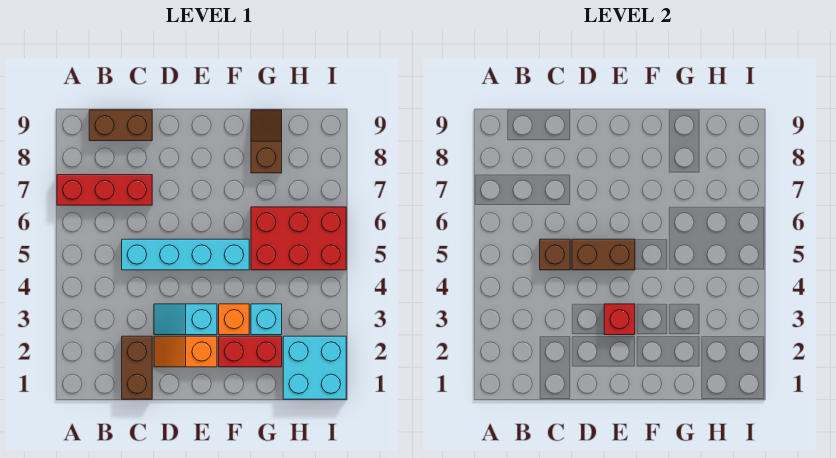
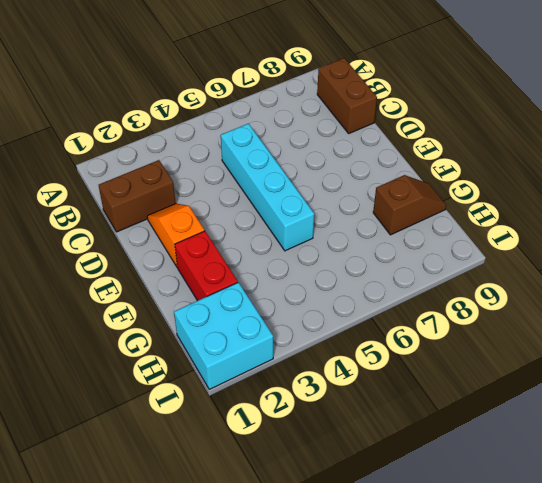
none -> red 1x3 brick [57,175,152,205]
none -> cyan 1x2 slope [154,304,217,335]
none -> orange 1x1 brick [219,304,249,335]

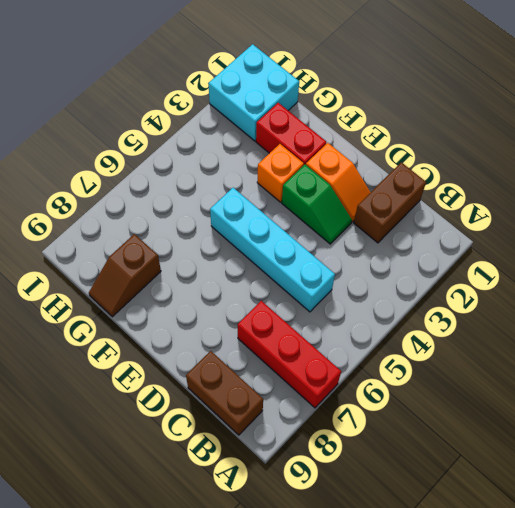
green 1x2 slope [282,165,352,244] -> cyan 1x2 slope [154,304,217,335]
none -> cyan 1x1 brick [251,304,282,335]
none -> red 2x3 brick [251,207,346,270]
none -> brown 1x1 brick [540,239,570,270]

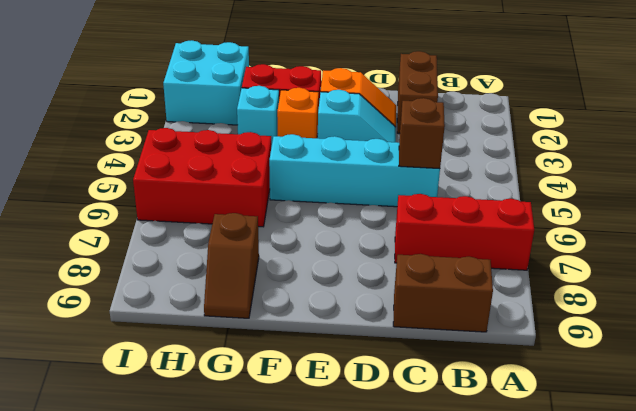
none -> brown 1x2 brick [572,239,635,270]
none -> red 1x1 brick [604,304,635,335]

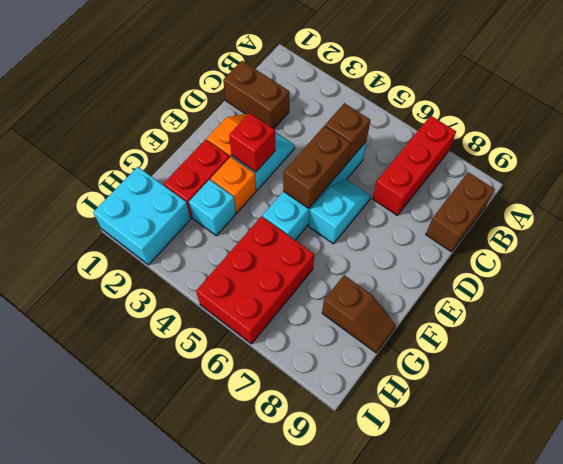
cyan 1x2 slope [309,180,371,244] -> none

